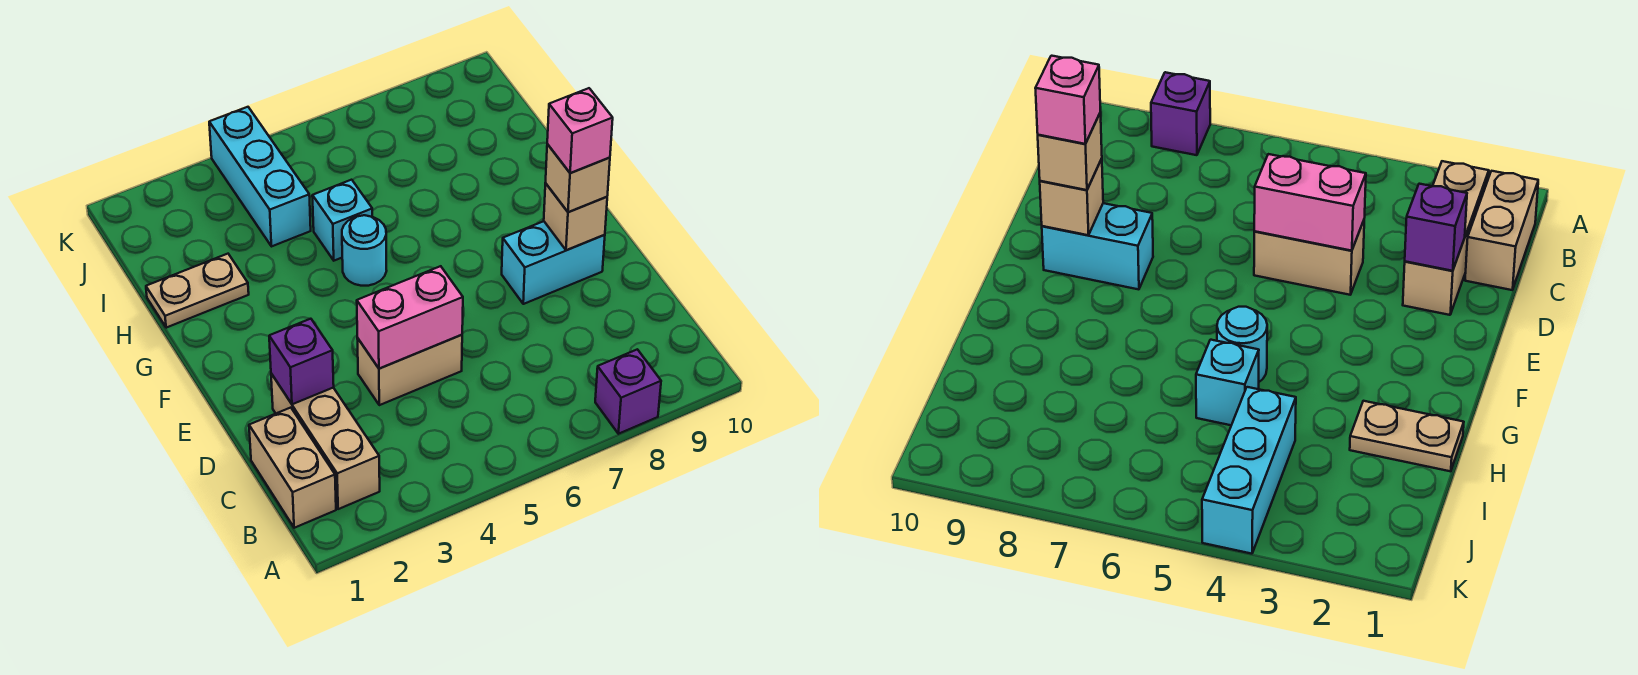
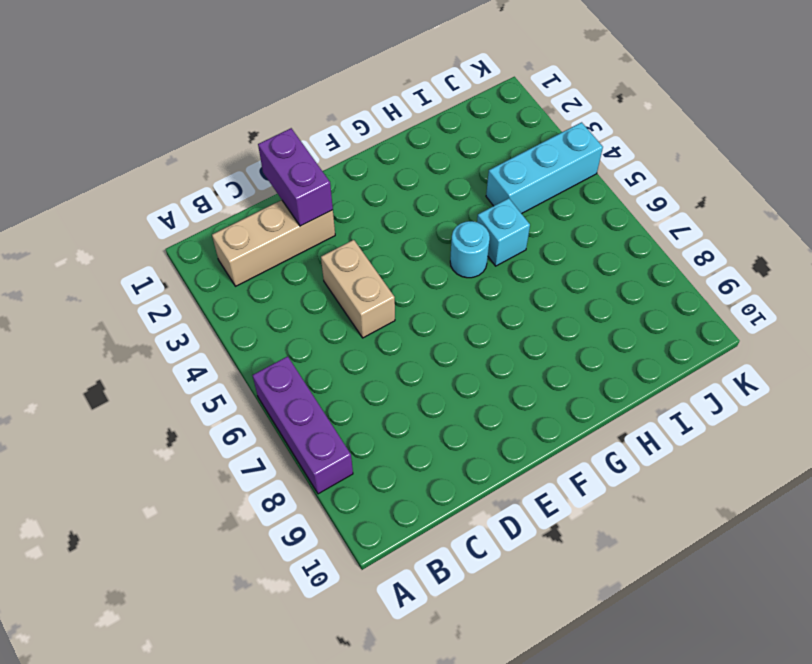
purple 1x3 brick [252,356,353,494] -> purple 1x1 brick [595,349,661,434]
purple 1x2 brick [258,128,333,226] -> purple 1x1 brick [269,319,334,404]
none -> tan 1x2 brick [249,408,336,528]
none -> cyan 1x2 brick [502,221,605,304]
none -> tan 1x2 plate [146,254,249,328]

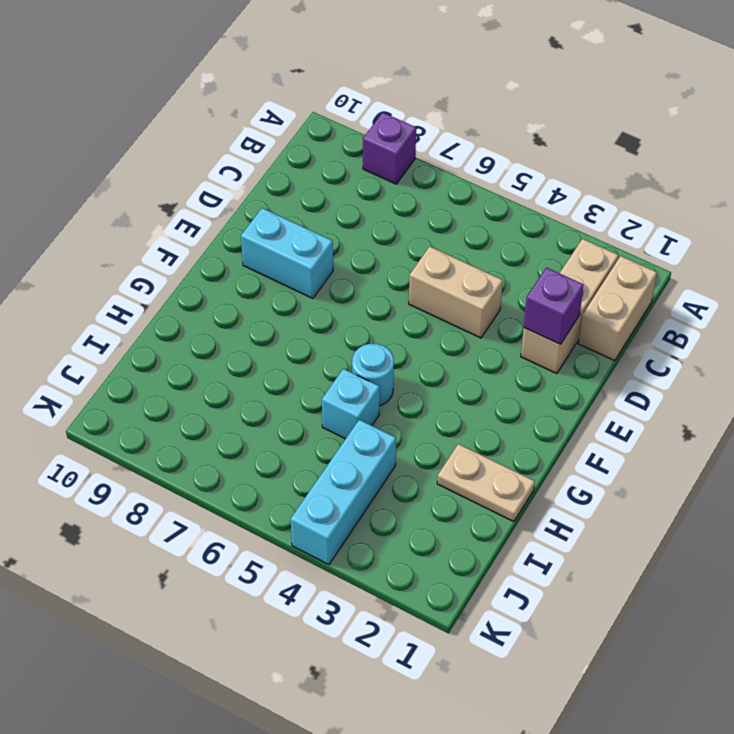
none -> pink 1x2 brick [357,266,463,368]
none -> tan 1x1 brick [544,183,607,250]
none -> tan 1x1 brick [546,144,610,212]

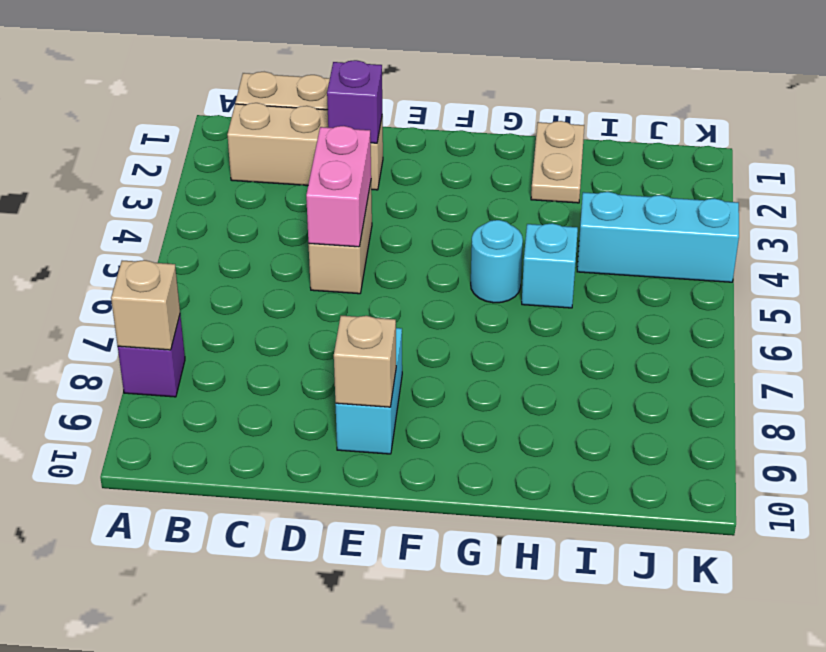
tan 1x1 brick [111,260,180,350] -> tan 1x1 brick moved to [546,144,610,212]
none -> pink 1x1 brick [547,88,613,173]

